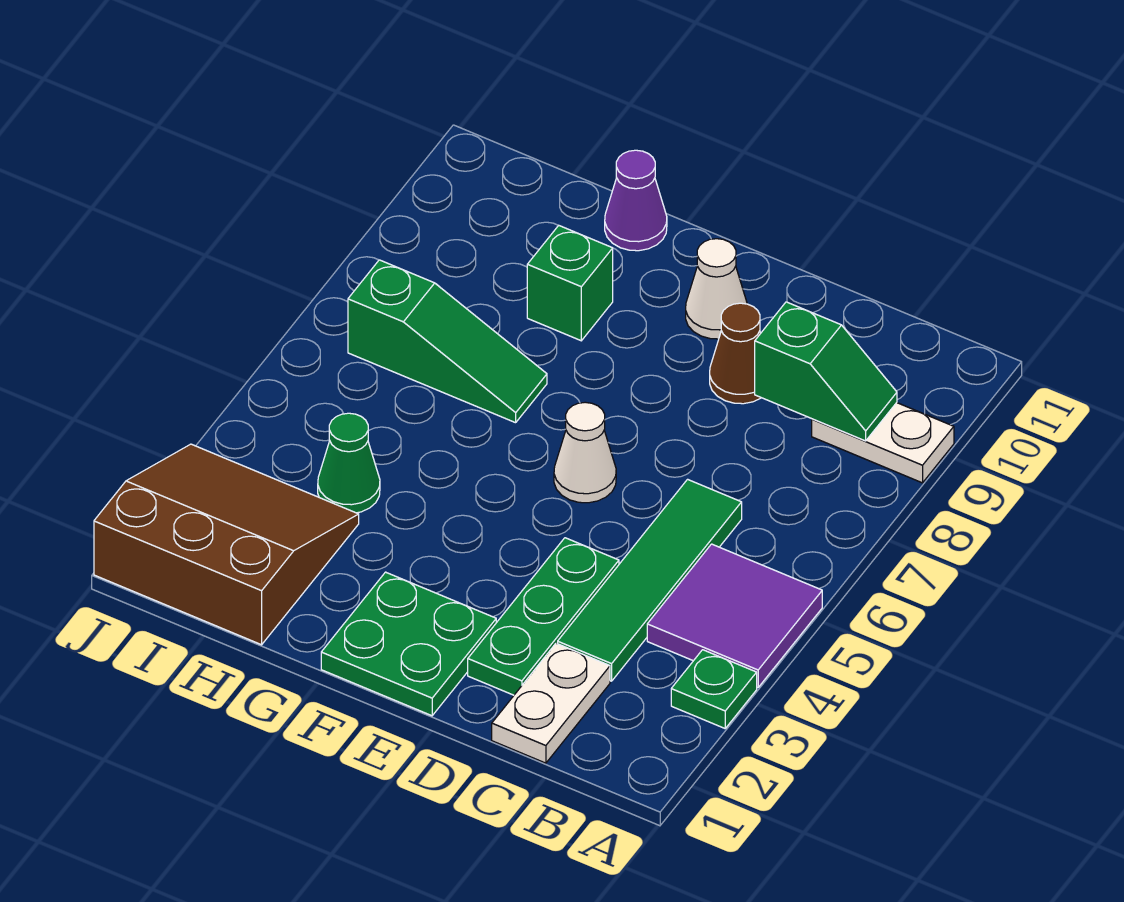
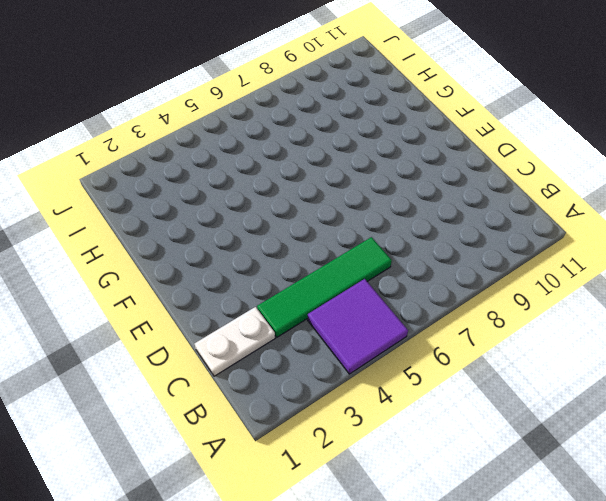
none -> green 1x1 plate [671,650,757,728]
none -> white 1x2 plate [812,403,954,483]
none -> green 1x3 plate [468,538,619,695]

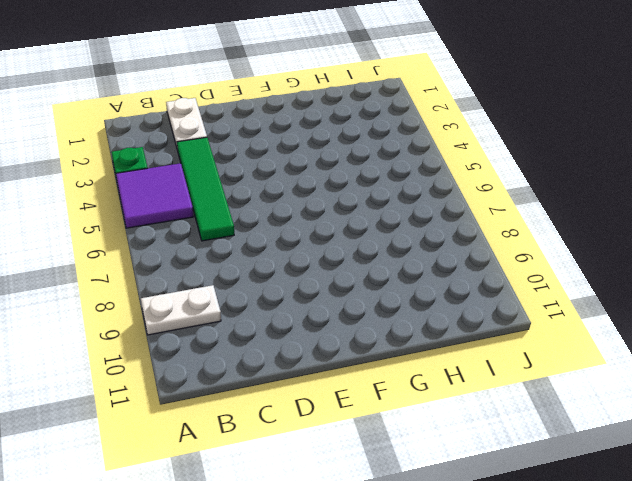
none -> green 1x3 plate [468,538,619,695]
none -> brown 1x1 cone [710,303,761,404]
none -> green 2x2 plate [321,572,496,716]

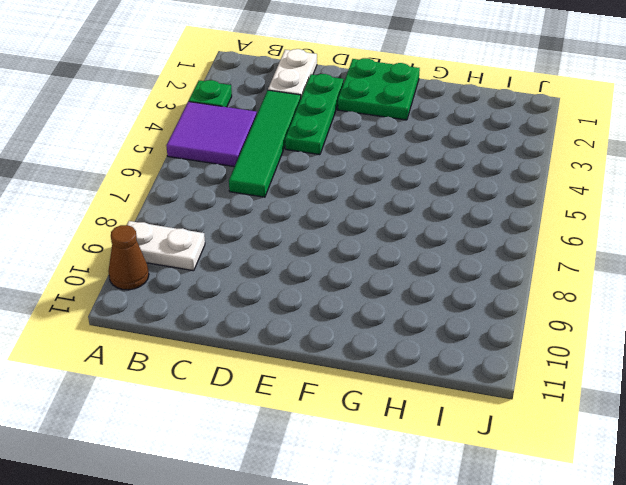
brown 1x1 cone [108,225,149,290] -> brown 1x1 cone moved to [710,303,761,404]
none -> white 1x1 cone [554,402,616,503]
none -> white 1x1 cone [686,239,747,339]
none -> green 1x3 slope [348,260,547,423]

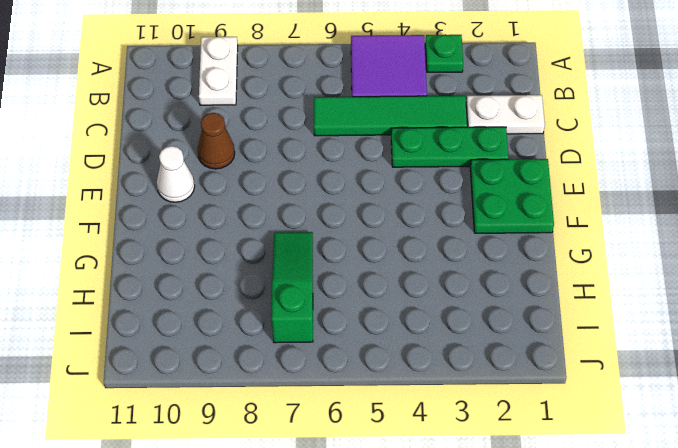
none -> white 1x1 cone [554,402,616,503]
none -> green 1x1 brick [527,225,613,341]
none -> purple 1x1 cone [605,150,667,251]

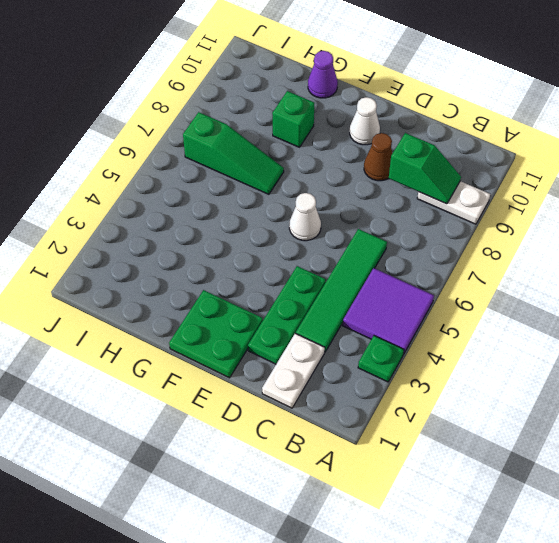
none -> brown 3x3 slope [94,444,359,645]
none -> green 1x1 cone [318,413,380,513]

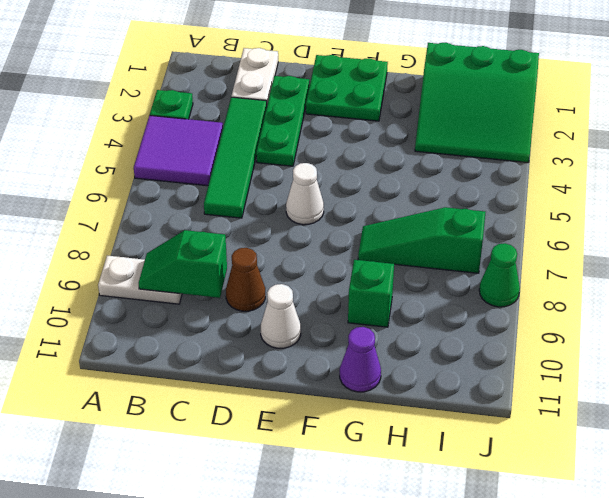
green 3x3 slope [415,43,539,163] -> brown 3x3 slope [94,444,359,645]
green 1x1 cone [479,243,520,307] -> green 1x1 cone moved to [318,413,380,513]

